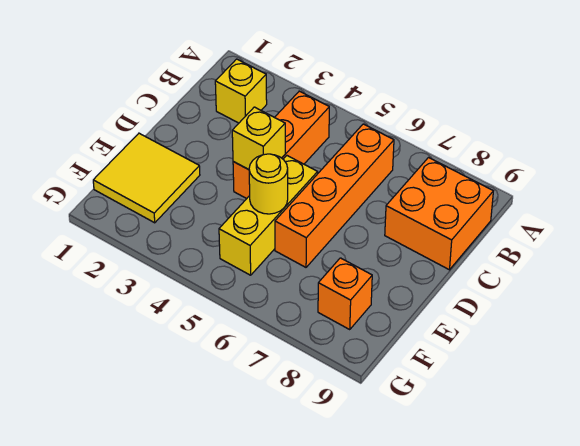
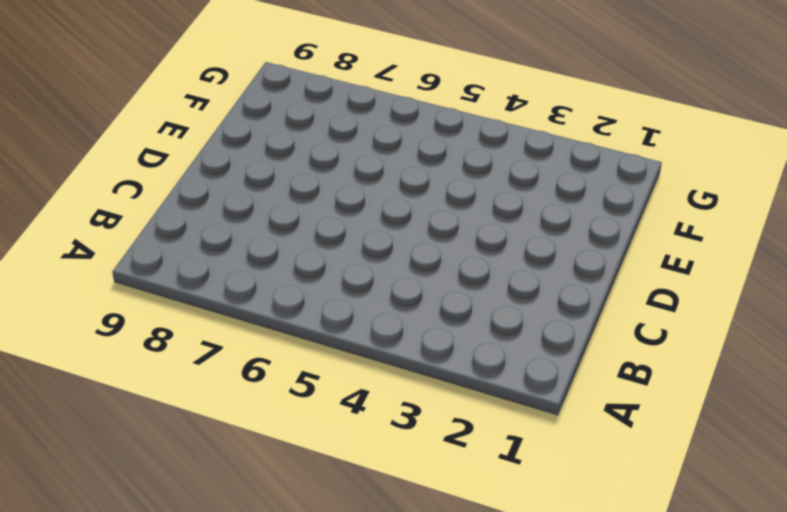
none -> yellow 1x1 brick [215,59,267,123]
none -> orange 1x3 brick [233,91,329,199]

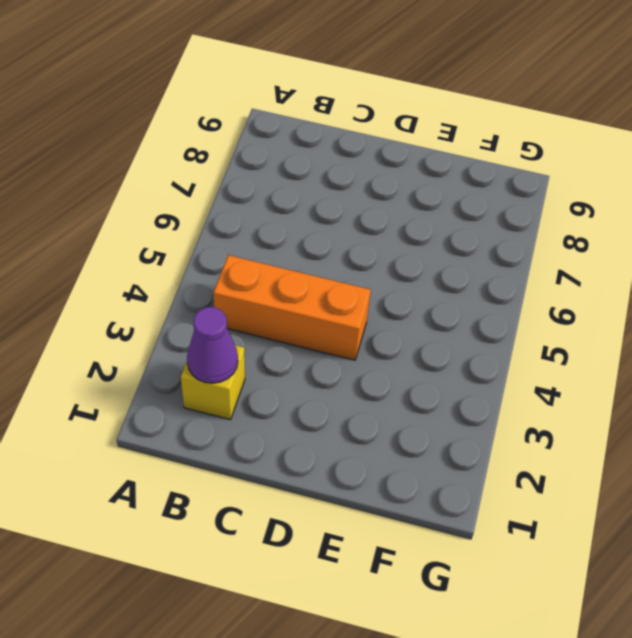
purple 1x1 cone [187,307,238,383] -> none
none -> orange 1x4 brick [275,124,394,267]
none -> orange 2x2 brick [385,158,493,270]

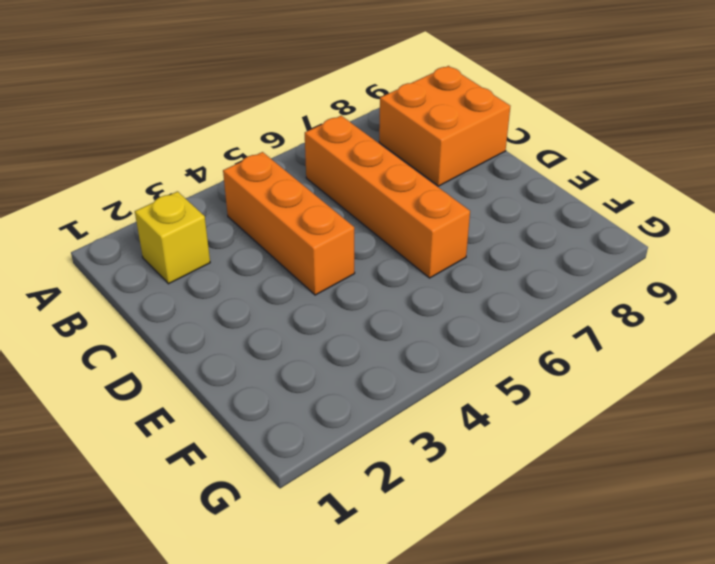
none -> yellow 1x3 brick [219,156,318,275]
none -> yellow 2x2 tile [93,133,200,223]

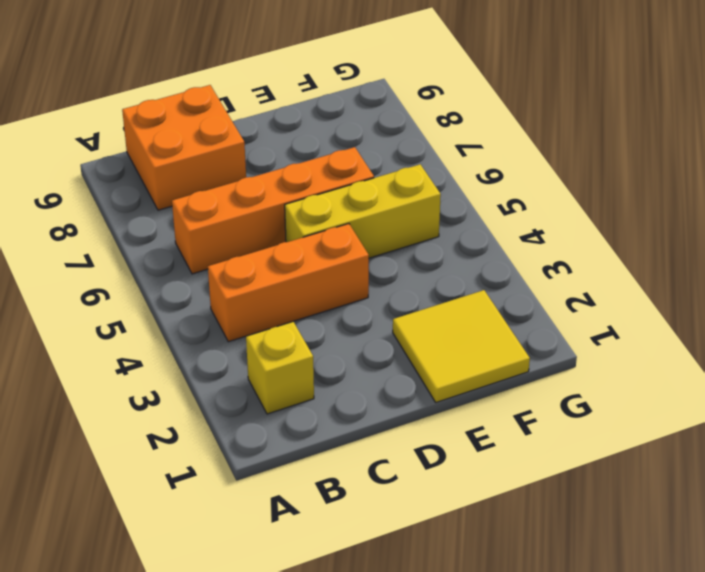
none -> orange 1x1 brick [318,258,372,329]
none -> yellow 1x1 brick [232,107,285,170]

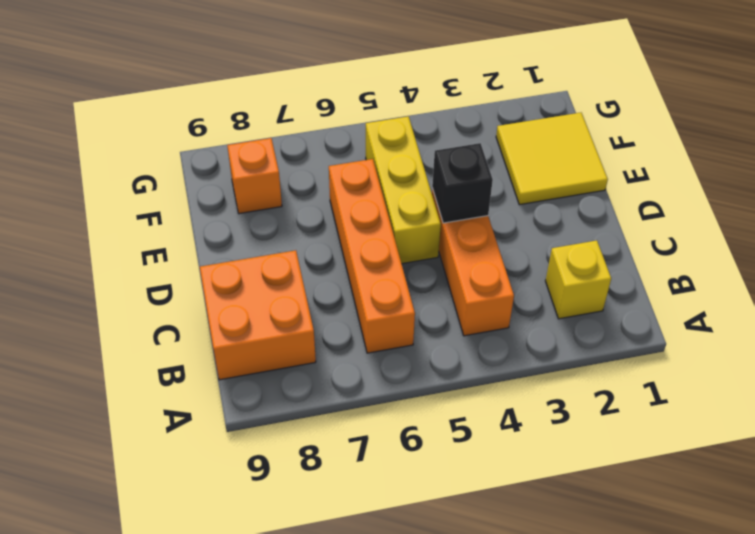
black 1x1 brick [432,143,493,223] -> yellow 1x1 brick [232,107,285,170]
none -> yellow 1x1 round brick [249,154,288,214]

